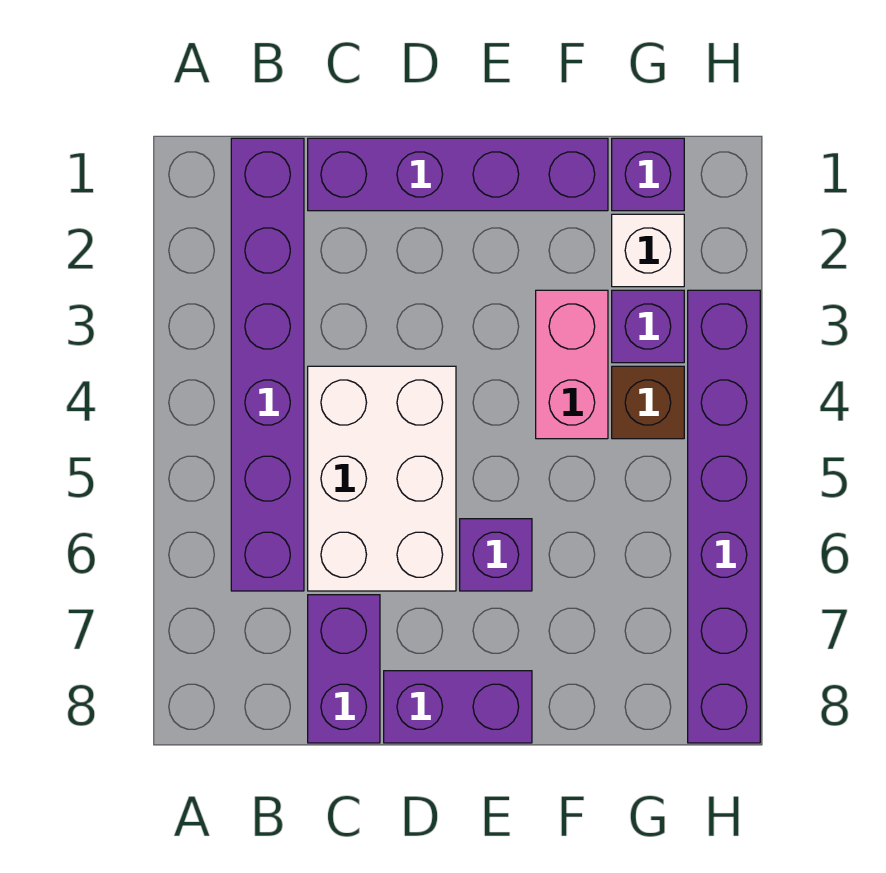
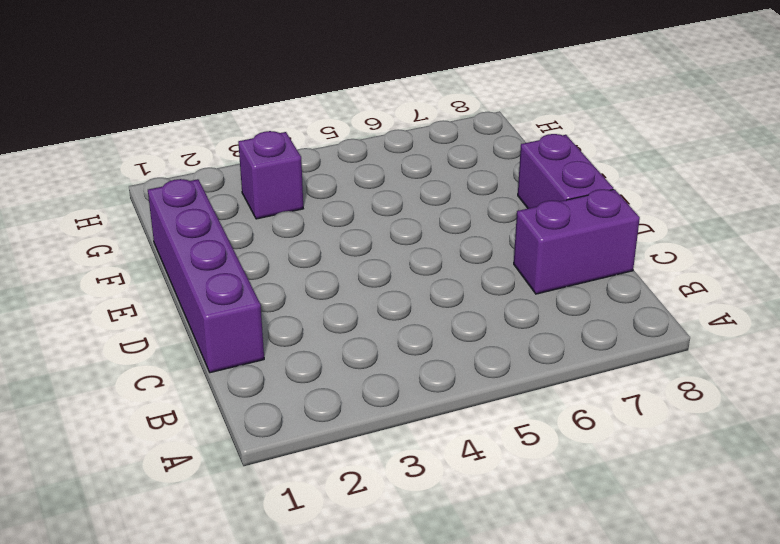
none -> purple 1x6 brick [231,138,304,591]
none -> white 2x3 brick [308,366,456,591]
none -> purple 1x1 brick [460,519,532,591]

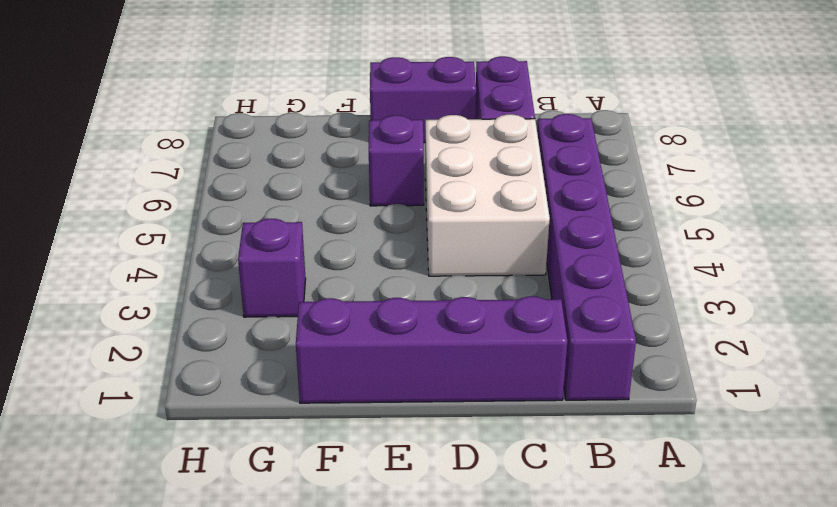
none -> pink 1x2 brick [536,290,608,439]
none -> purple 1x1 brick [612,138,684,211]
none -> white 1x1 brick [612,214,684,287]

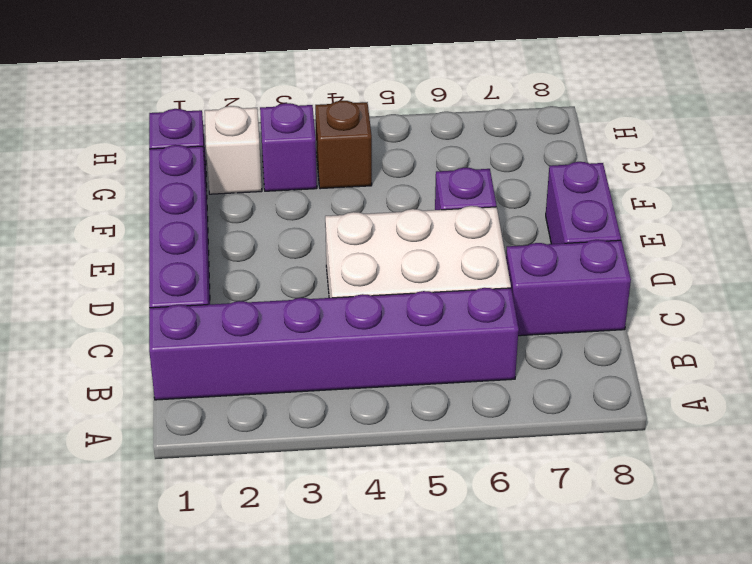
none -> pink 1x2 brick [536,290,608,439]
none -> purple 1x6 brick [688,290,760,743]

